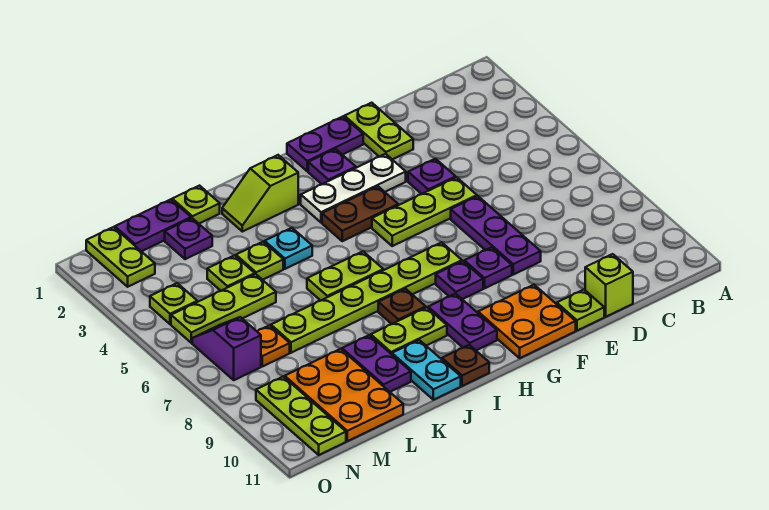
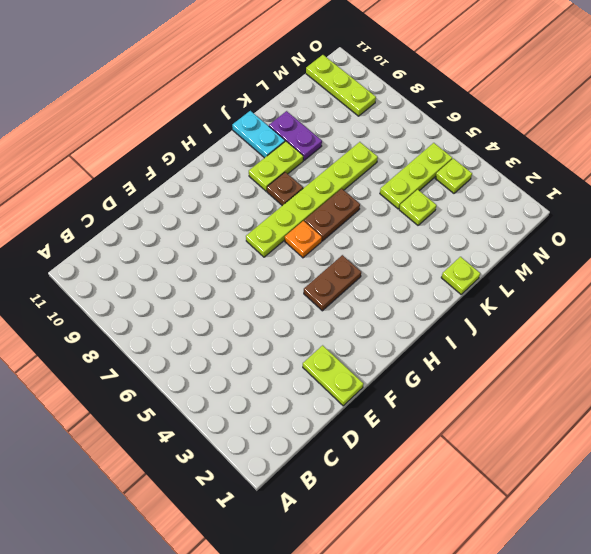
orange 1x1 plate [285,221,322,258] -> orange 1x1 plate moved to [257,325,290,366]
brown 1x2 plate [304,189,360,241] -> lime 1x2 plate [307,252,383,301]
none -> lime 1x1 brick [585,254,633,317]
none -> purple 1x1 plate [408,159,456,194]
none -> lime 1x3 plate [372,177,477,246]
none -> purple 1x3 plate [451,196,541,275]

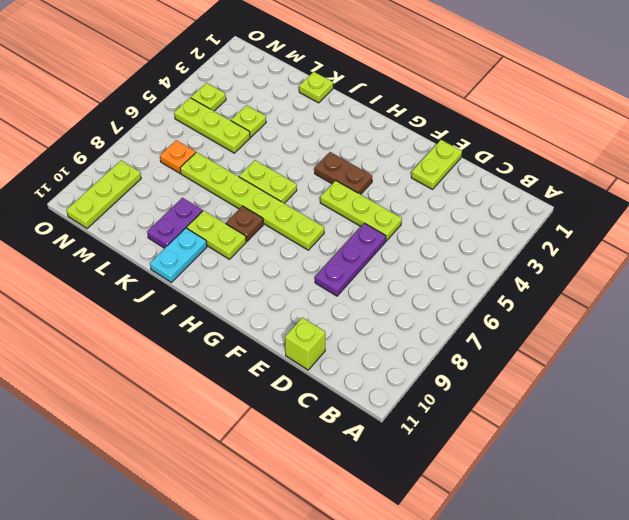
none -> purple 1x1 plate [408,159,456,194]
none -> lime 1x1 plate [557,290,604,331]
none -> purple 1x2 plate [287,117,363,171]
none -> white 1x3 plate [301,154,406,223]

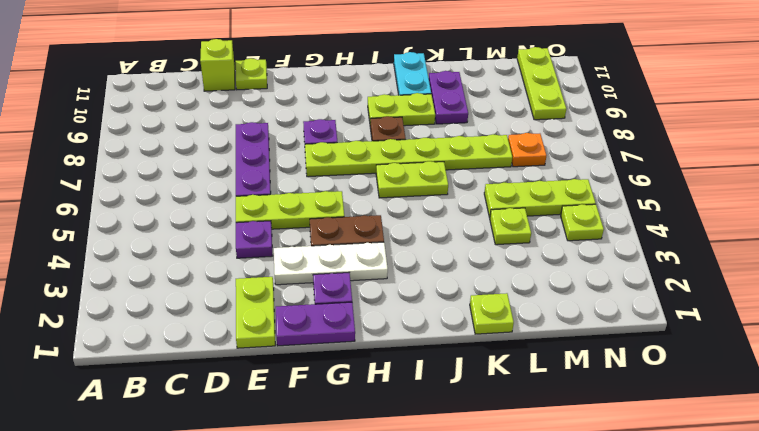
none -> purple 1x1 plate [464,247,512,288]
none -> orange 2x2 plate [478,285,576,358]
none -> purple 1x2 plate [428,294,497,350]
none -> lime 1x2 slope [222,155,298,232]

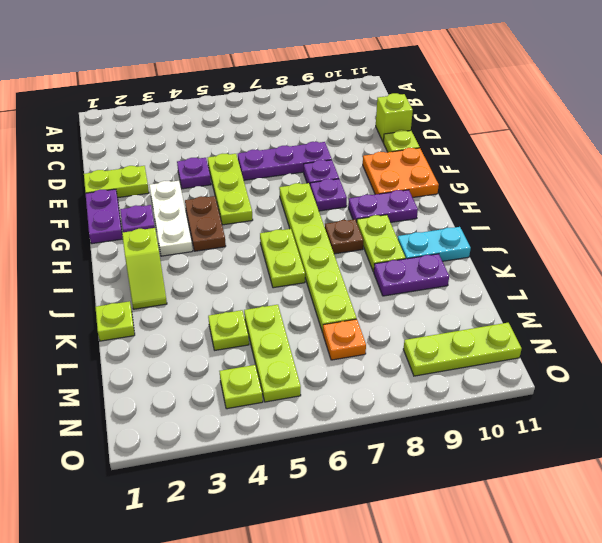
none -> brown 1x1 plate [442,345,489,386]
none -> cyan 1x1 plate [265,228,312,269]
none -> lime 1x1 plate [236,242,283,280]
none -> purple 1x2 plate [115,199,191,251]

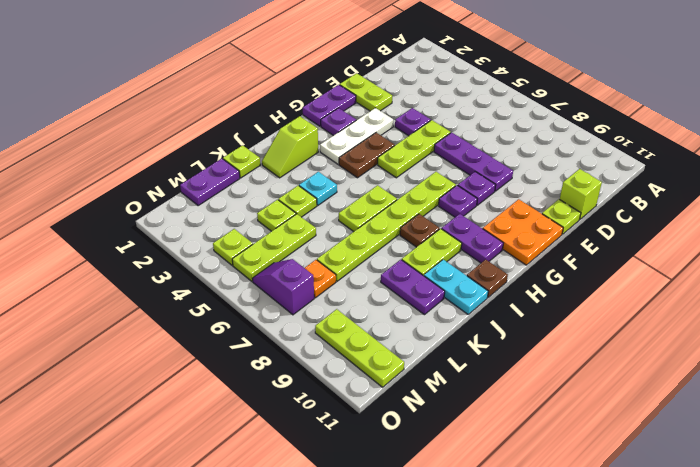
none -> purple 1x1 plate [165,218,212,259]
none -> orange 2x3 plate [285,349,403,441]
none -> lime 1x2 plate [86,227,155,287]

